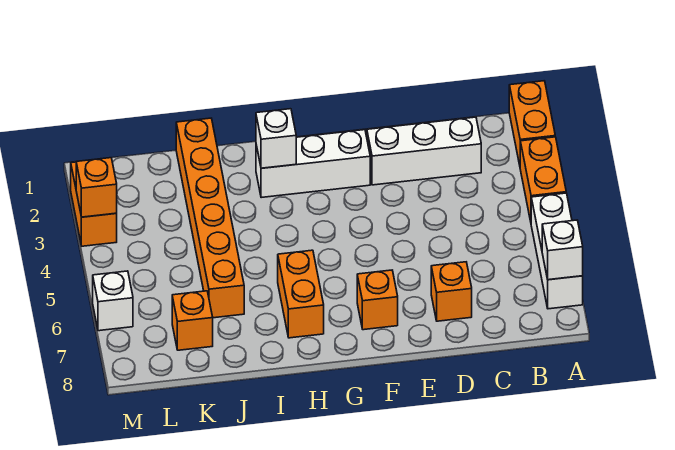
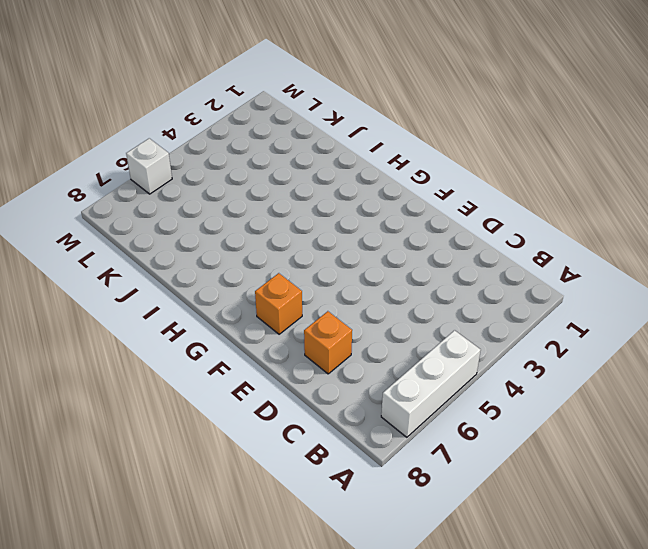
none -> orange 1x2 brick [509,81,555,165]
none -> orange 1x2 brick [520,137,566,221]
none -> white 1x3 brick [367,117,481,185]

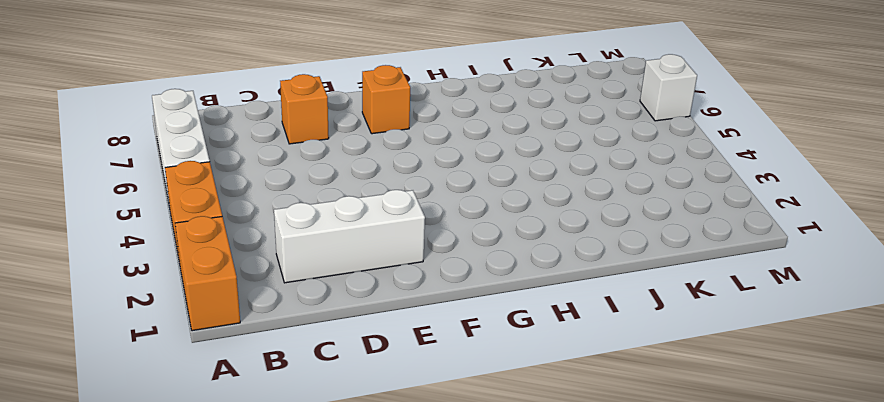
none -> white 1x3 brick [256,130,370,198]
none -> orange 1x2 brick [278,250,324,338]
none -> orange 1x6 brick [176,118,244,318]

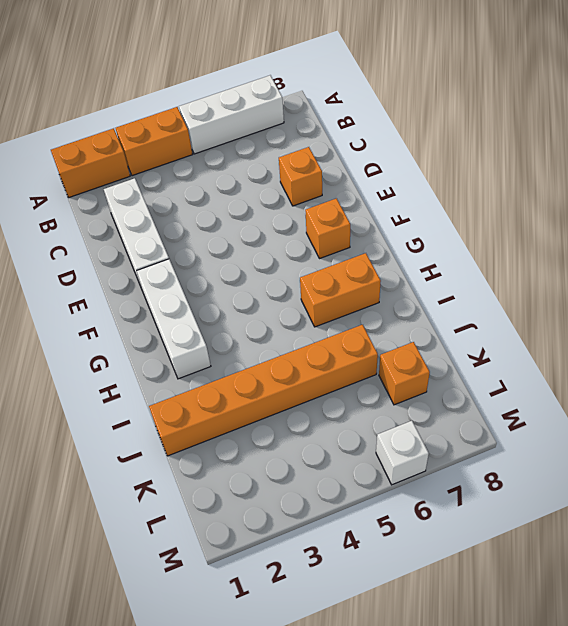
none -> orange 1x2 brick [71,162,117,246]
none -> white 1x1 brick [542,220,583,280]
none -> white 1x1 brick [256,109,296,168]

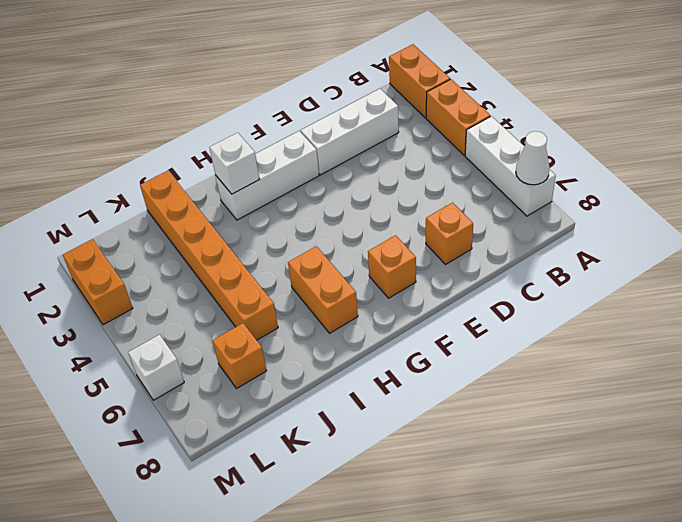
white 1x1 cone [516,131,550,185] -> white 1x1 brick [542,220,583,280]
none -> orange 1x1 brick [76,158,117,217]

